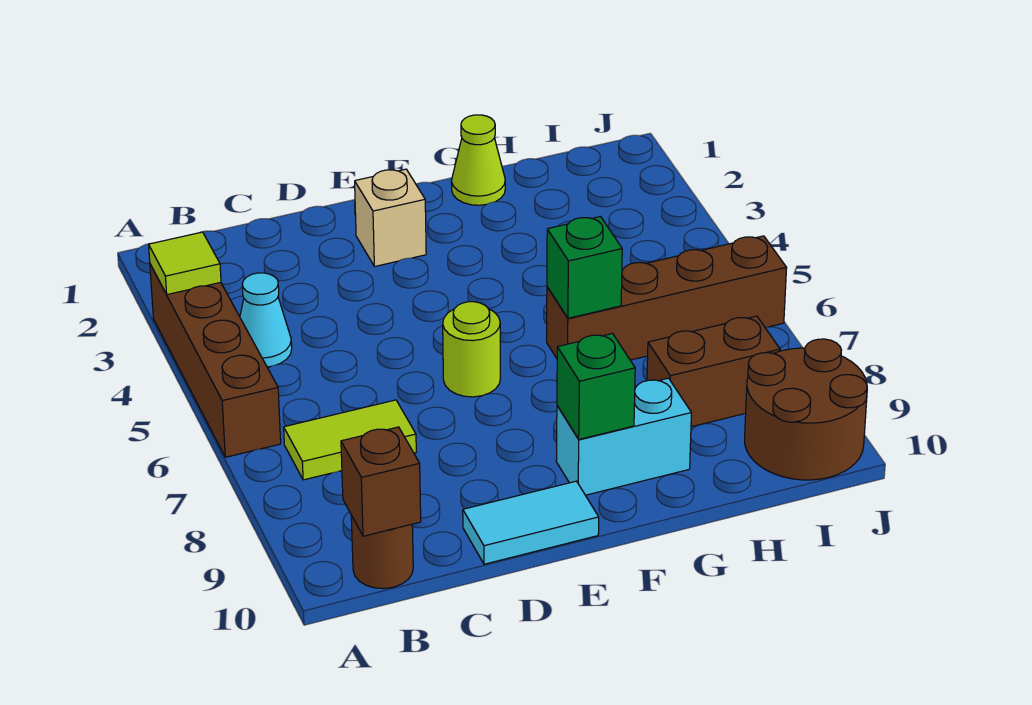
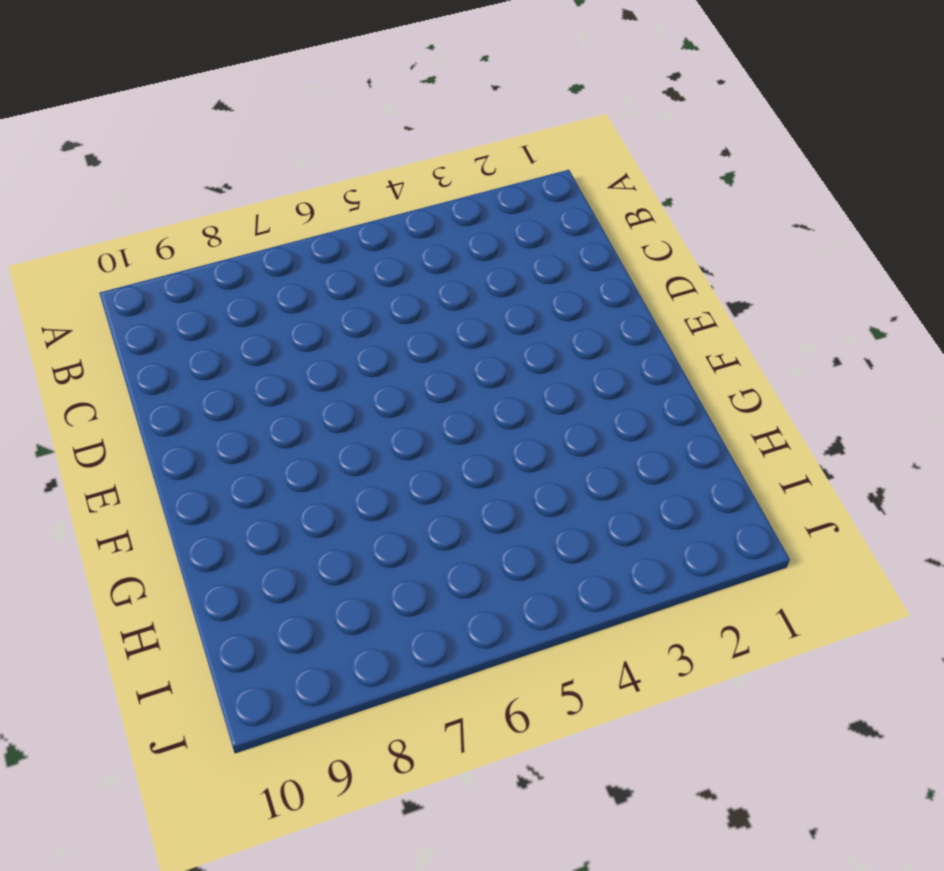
none -> brown 1x4 brick [150,264,281,457]
none -> cyan 1x1 cone [240,273,292,367]
none -> lime 1x2 tile [284,400,416,480]

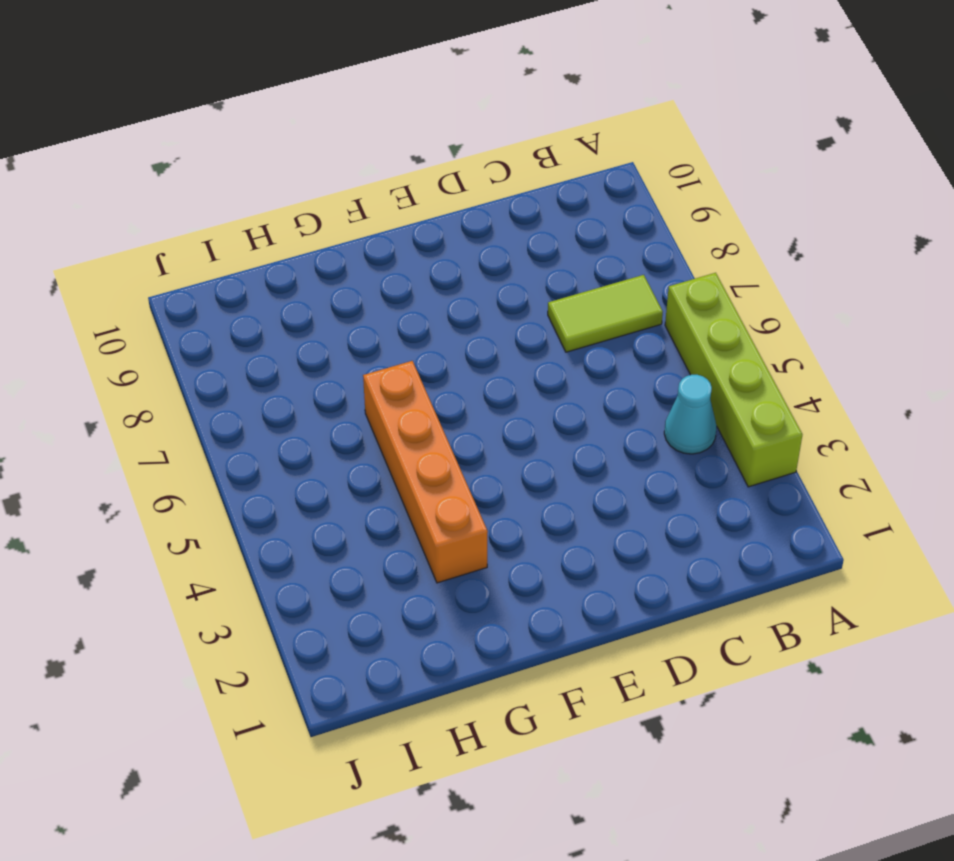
lime 1x4 brick [665,273,802,487] -> brown 1x4 brick [150,264,281,457]
orange 1x4 brick [363,361,488,583] -> brown 1x4 brick [547,236,787,360]
none -> brown 1x1 round brick [351,515,413,589]
none -> cyan 1x2 tile [463,481,599,564]
none -> tan 1x1 brick [355,169,426,267]

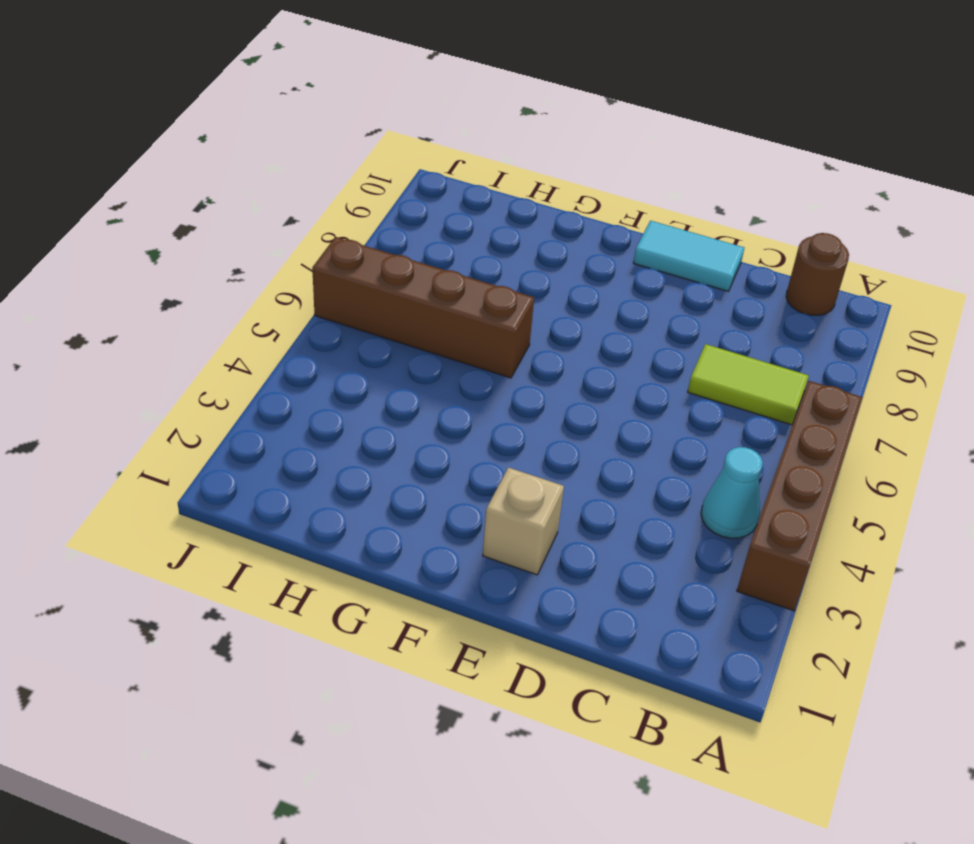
none -> lime 1x1 round brick [443,302,500,397]
none -> cyan 1x2 brick [556,378,691,495]
none -> lime 1x1 cone [451,115,505,205]

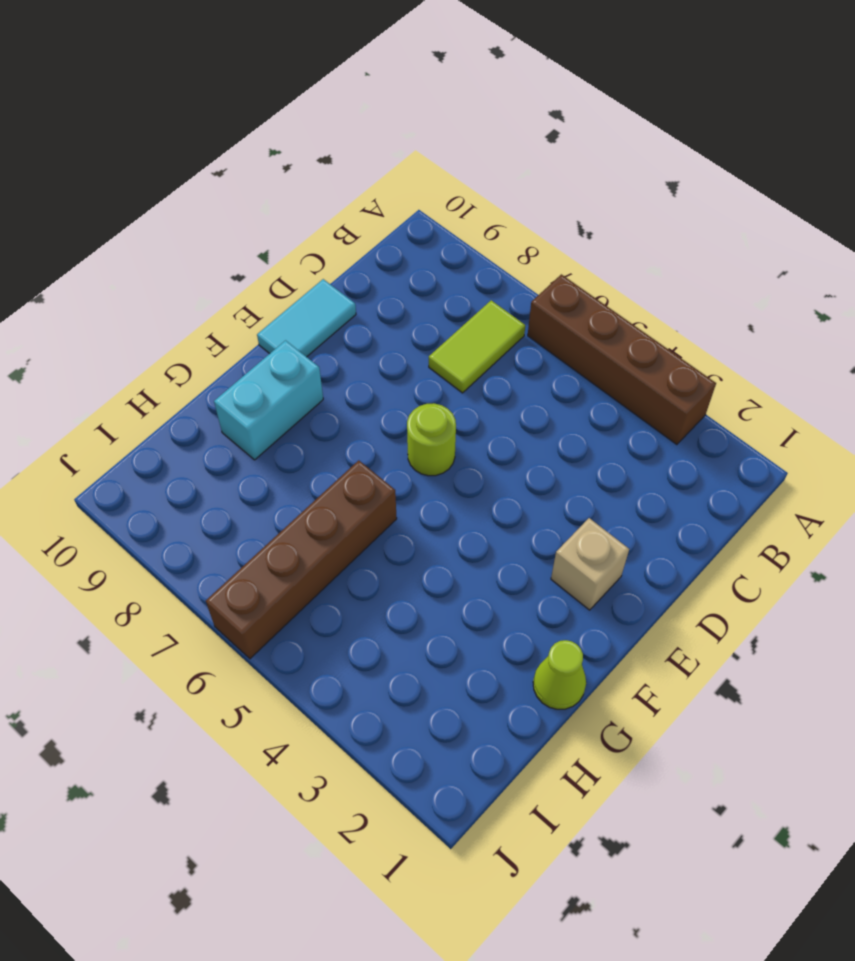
none -> cyan 1x1 cone [240,273,292,367]
none -> brown 1x1 round brick [351,515,413,589]
none -> brown 1x2 brick [647,316,780,427]

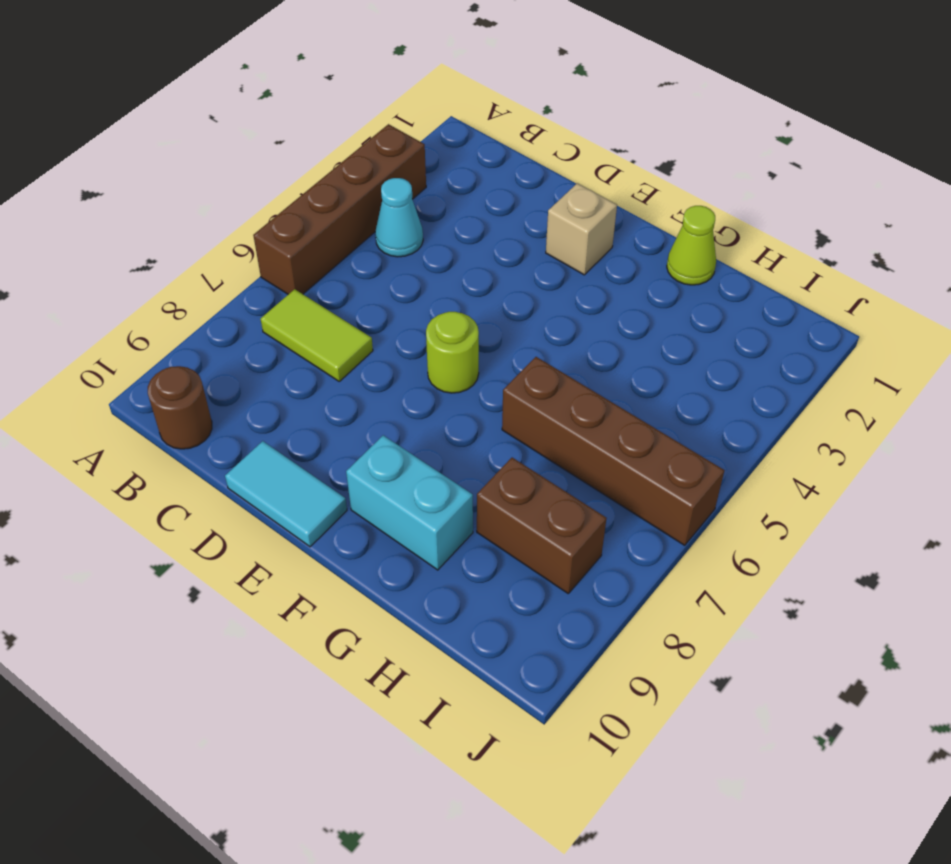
none -> brown 2x2 round brick [745,339,867,480]
none -> lime 1x1 tile [149,232,221,295]
none -> brown 1x1 brick [341,427,421,536]

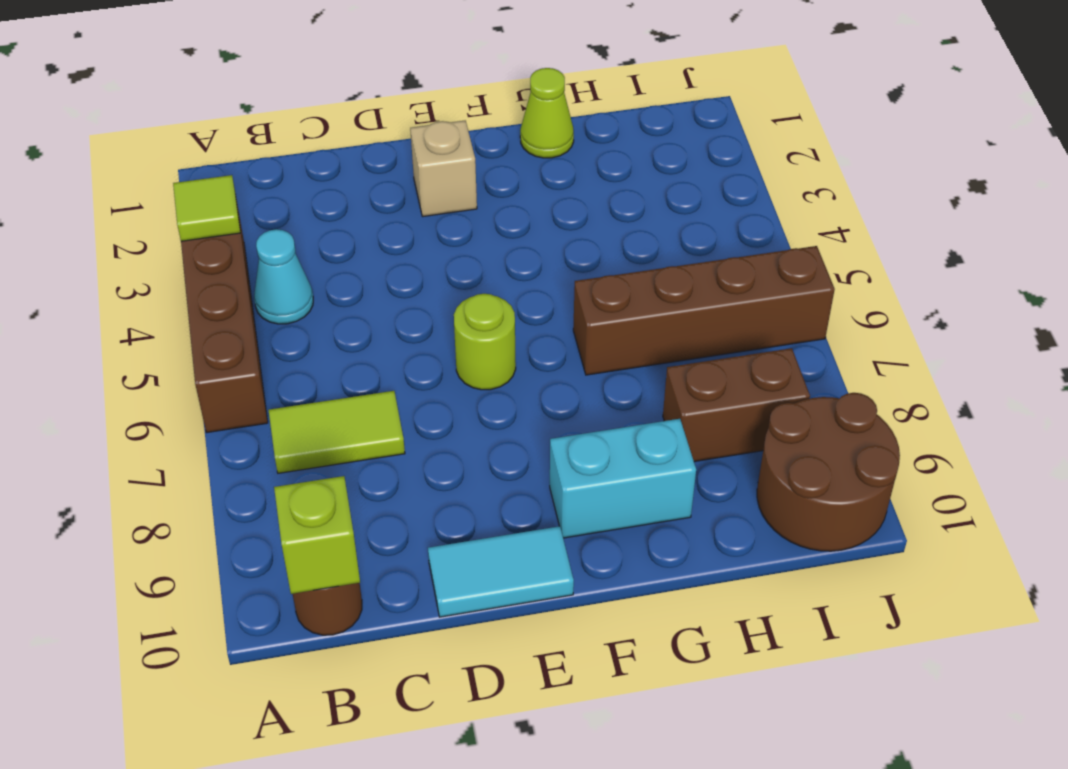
lime 1x1 brick [274,476,360,594] -> brown 1x1 brick [341,427,421,536]
none -> green 1x1 brick [557,334,635,439]
none -> green 1x1 brick [547,217,622,318]

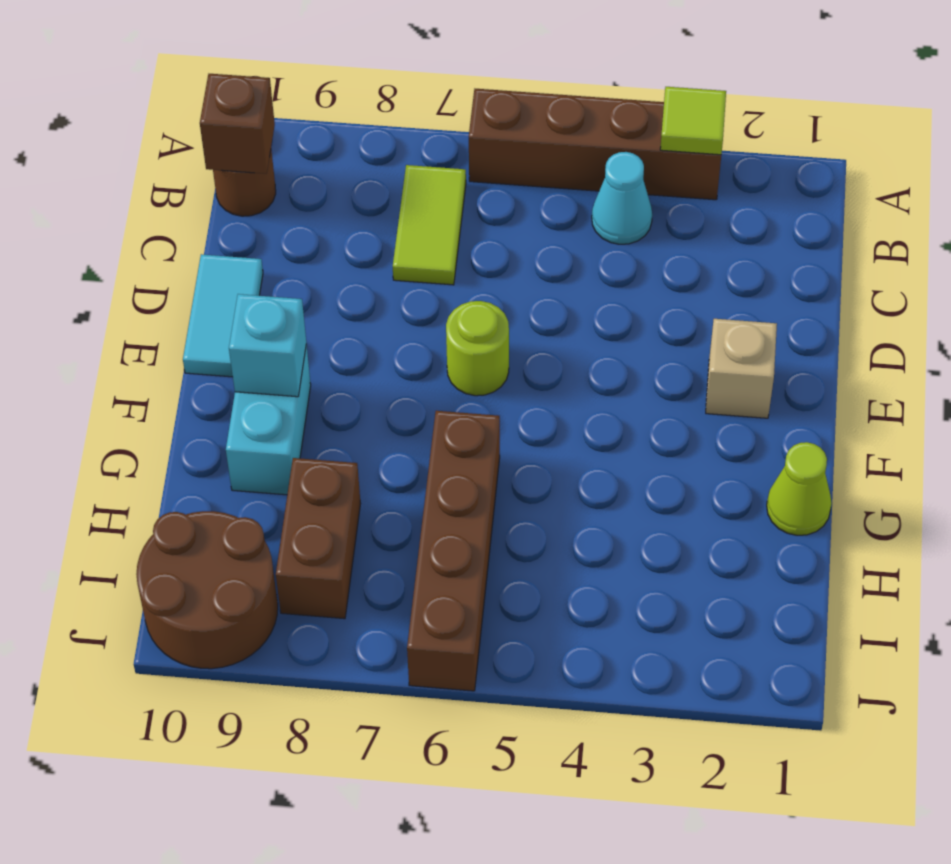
cyan 1x1 brick [229,294,306,397] -> green 1x1 brick [557,334,635,439]
none -> green 1x1 brick [547,217,622,318]

